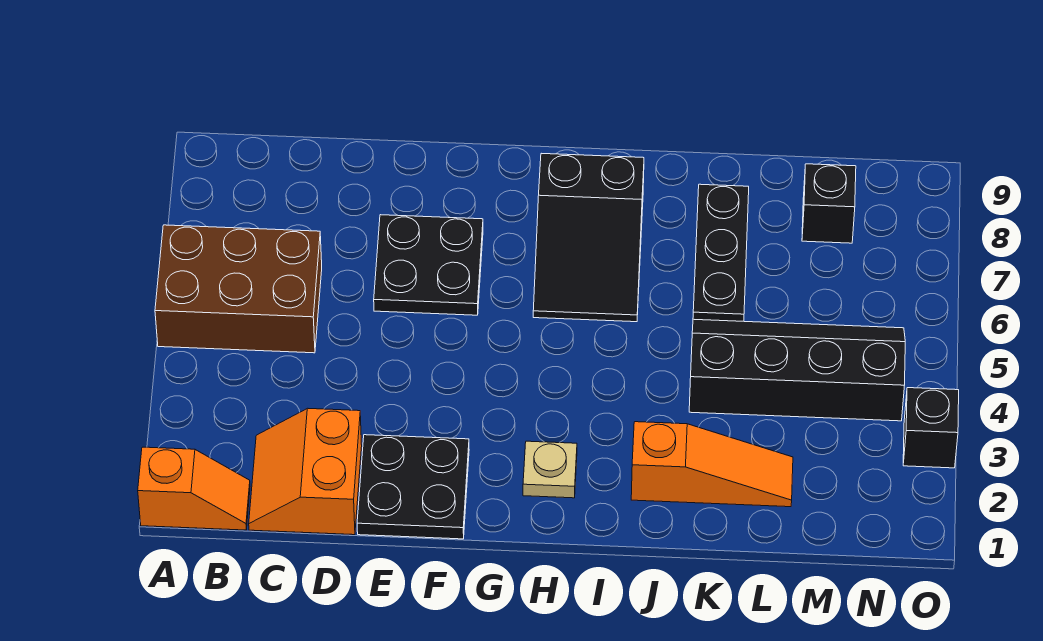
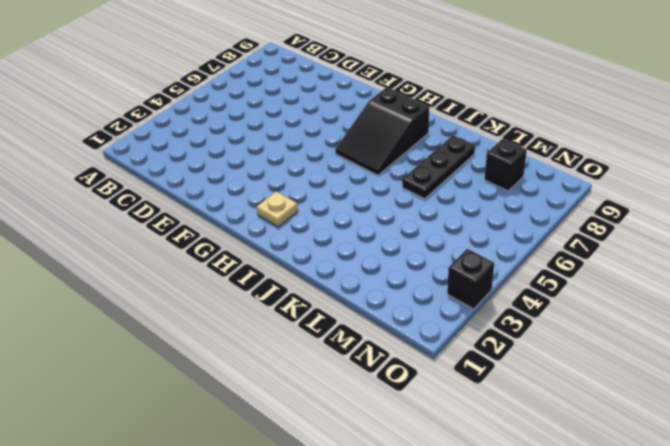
none -> orange 1x2 slope [138,447,250,530]
none -> brown 2x3 brick [155,225,322,353]
none -> orange 2x2 slope [249,408,362,535]

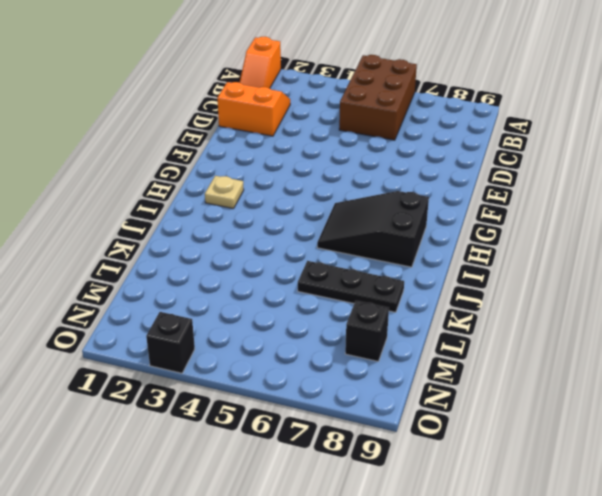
none -> black 2x2 plate [357,435,469,539]
none -> black 2x2 plate [374,215,483,315]
none -> orange 1x3 slope [631,422,793,507]

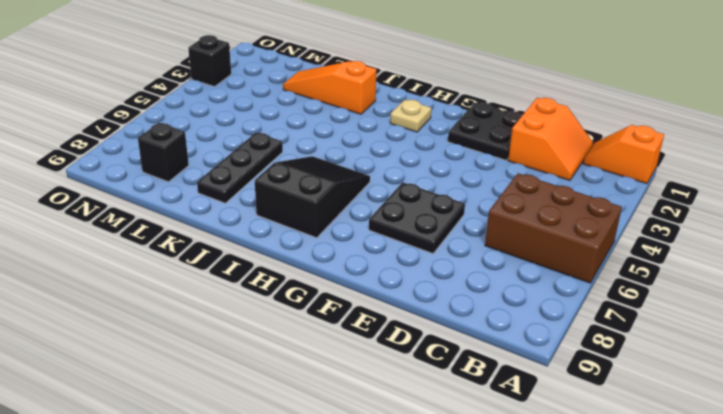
none -> black 2x4 slope [689,319,905,421]

